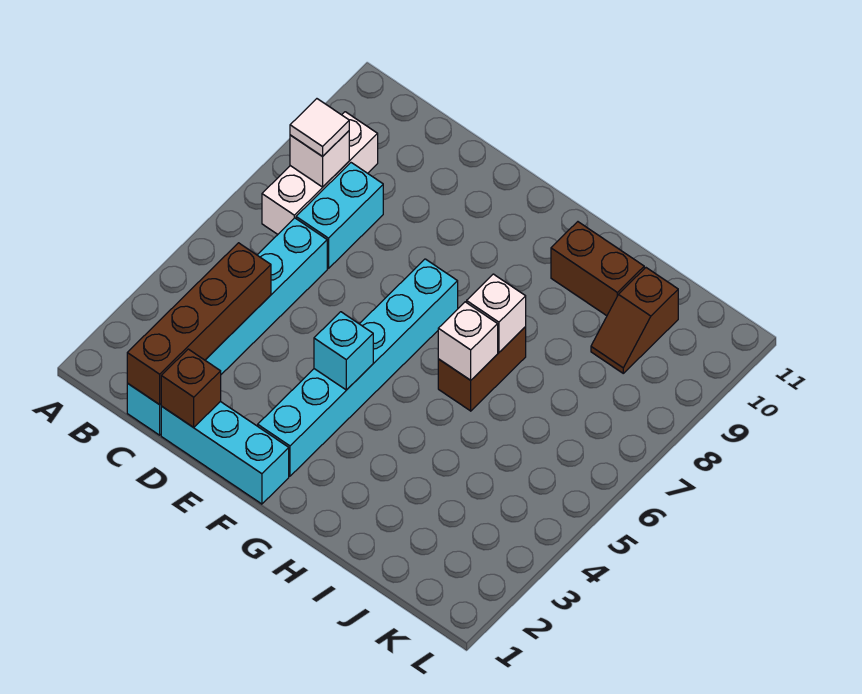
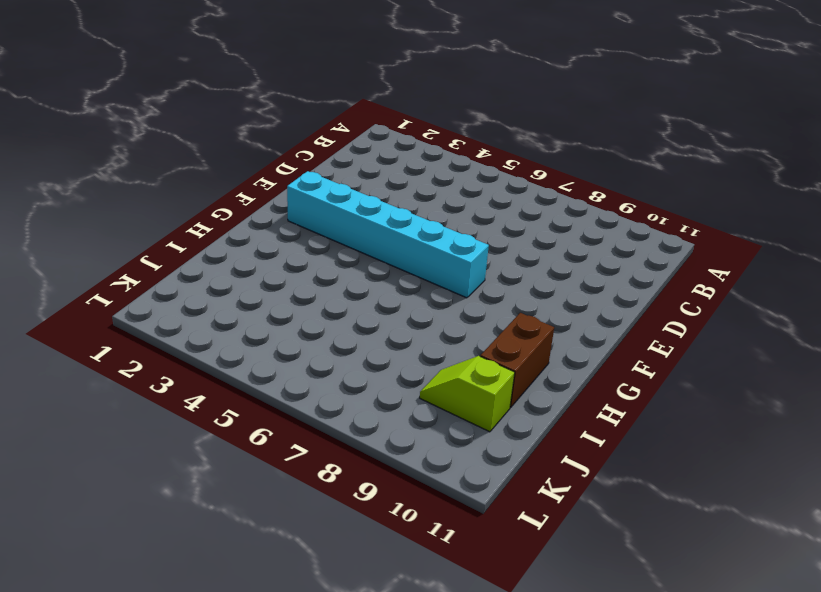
lime 1x2 slope [420,356,515,432] -> brown 1x2 slope [591,268,678,373]
none -> white 1x3 brick [262,112,378,234]
none -> cyan 1x6 brick [127,218,327,435]
none -> cyan 1x2 brick [296,163,383,268]

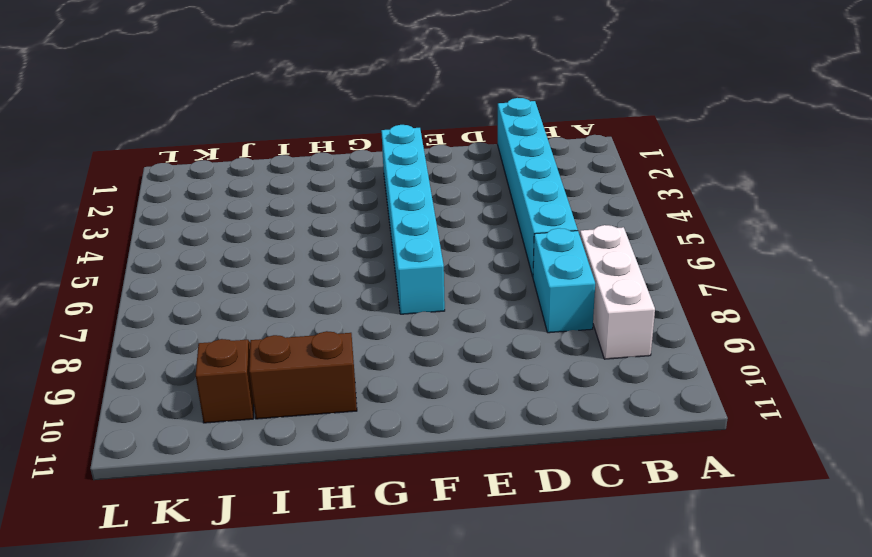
none -> cyan 1x3 brick [161,401,289,504]
none -> brown 1x2 brick [438,327,526,411]
none -> white 1x1 brick [290,131,349,187]

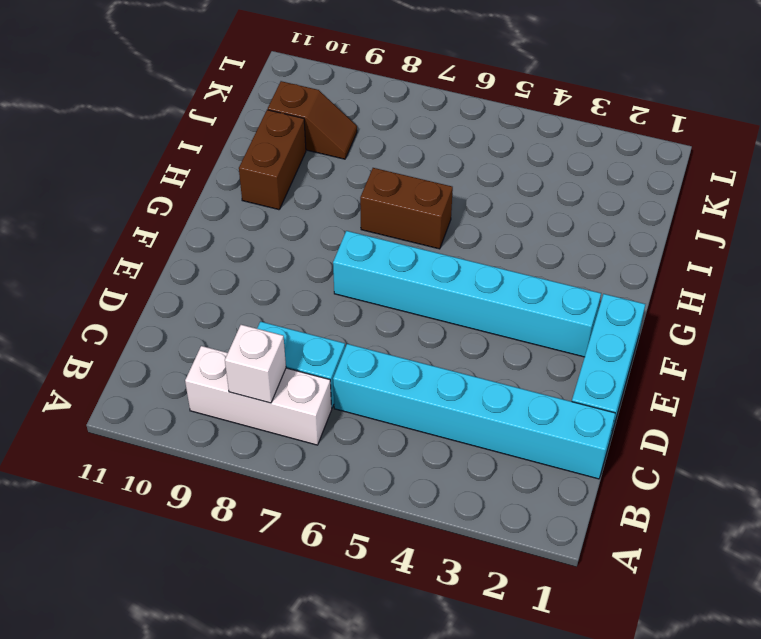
none -> brown 1x4 brick [127,243,271,405]
none -> brown 1x1 brick [161,349,221,427]
none -> cyan 1x1 brick [314,312,373,390]

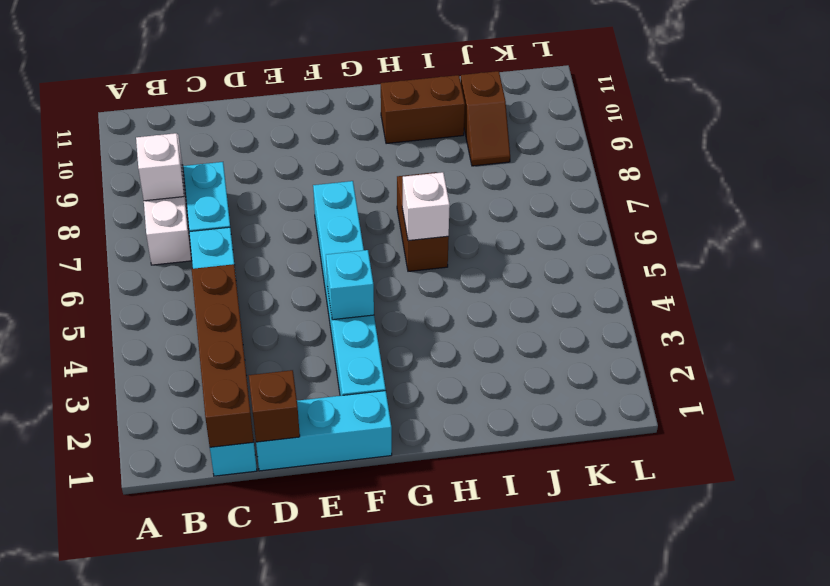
none -> white 1x1 brick [467,274,526,352]
none -> white 1x1 tile [290,99,349,157]

